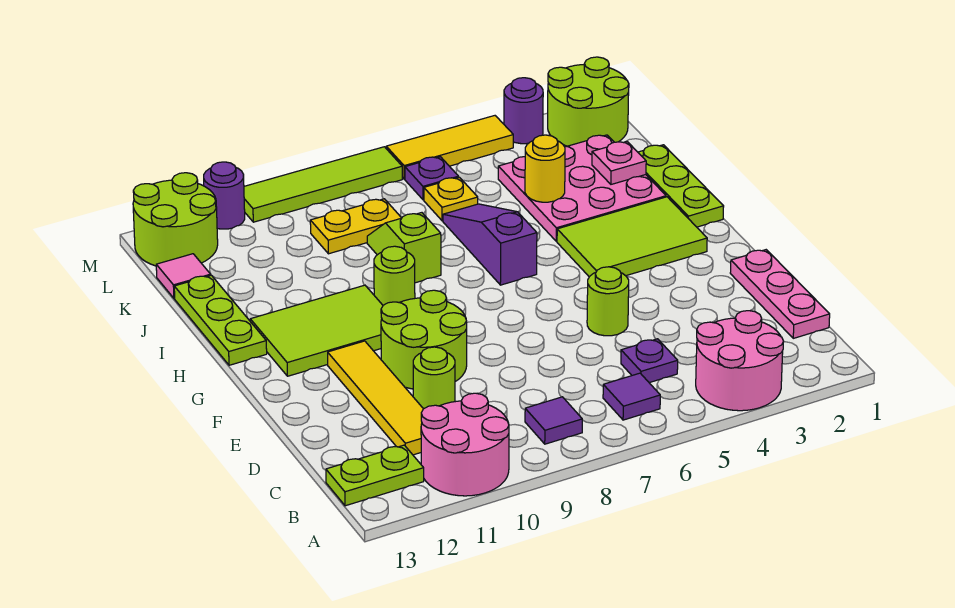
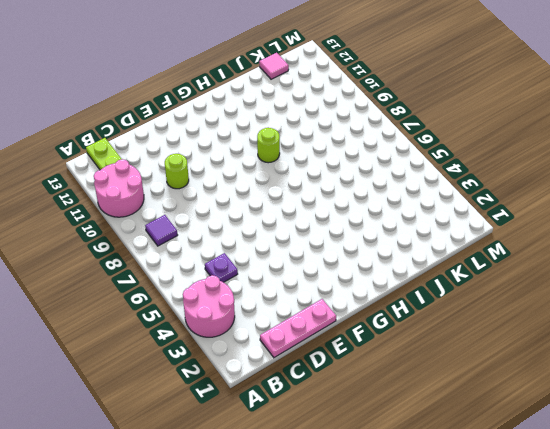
none -> purple 1x1 tile [603,373,660,420]
none -> yellow 1x4 tile [328,341,423,455]
none -> lime 1x1 round brick [587,267,629,336]
none -> lime 2x2 round brick [381,290,467,389]

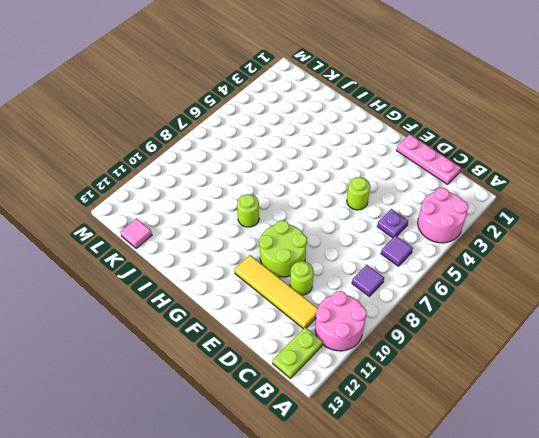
none -> lime 2x3 tile [557,197,707,277]
none -> lime 2x3 tile [250,285,383,376]
none -> lime 1x3 plate [638,145,724,227]
none -> purple 1x3 slope [443,204,537,285]

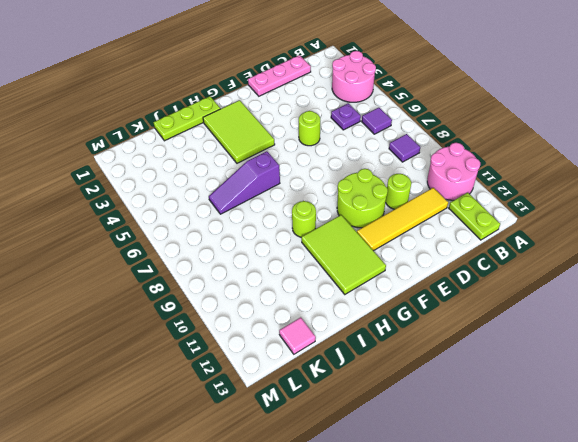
none -> lime 1x3 plate [174,275,267,365]
none -> pink 3x3 plate [498,135,666,241]
none -> lime 1x2 slope [367,213,441,283]
none -> yellow 1x1 plate [424,177,478,221]

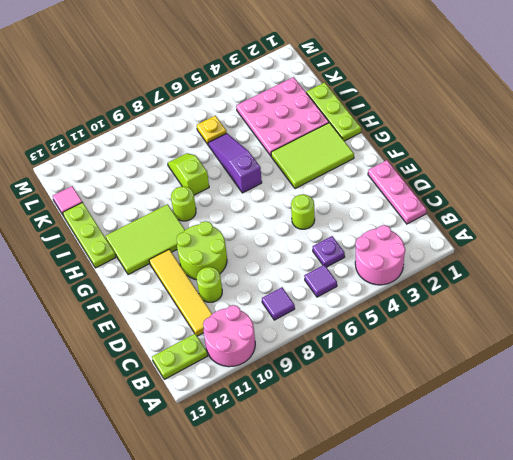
none -> yellow 1x2 plate [310,199,401,254]
none -> lime 2x2 round brick [548,57,629,146]
none -> purple 1x1 plate [405,157,459,200]
none -> lime 2x2 round brick [133,173,218,266]

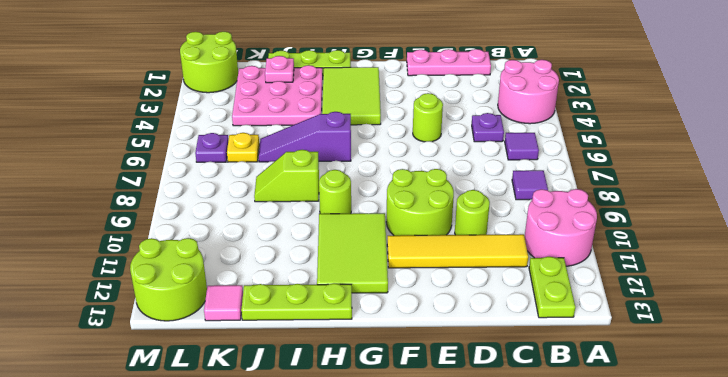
none -> yellow 1x2 plate [310,199,401,254]
none -> purple 1x1 round brick [504,78,543,144]
none -> yellow 1x3 tile [386,116,513,179]
none -> lime 1x4 tile [244,147,402,222]

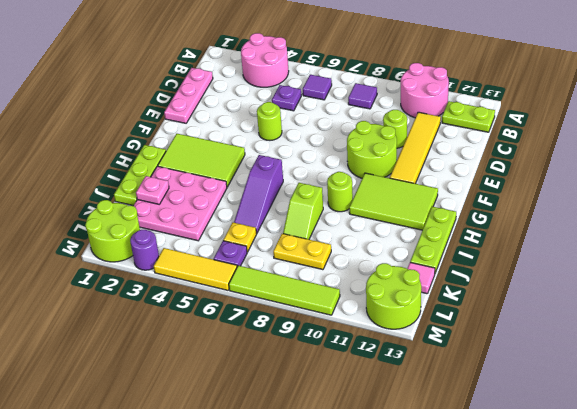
none -> purple 1x1 round brick [204,162,245,229]
none -> yellow 1x1 round brick [525,135,565,202]

